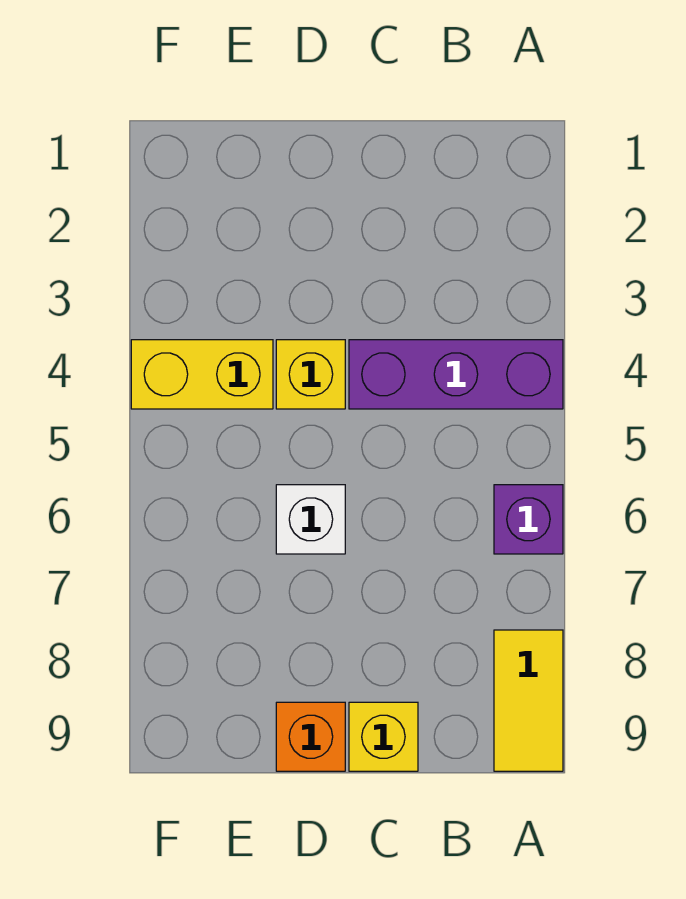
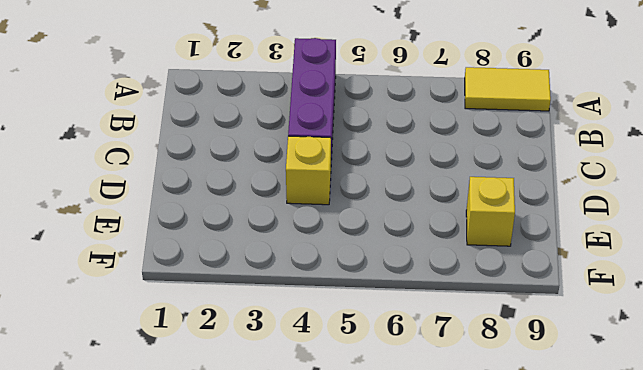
yellow 1x1 brick [466,177,515,246] -> yellow 1x1 brick moved to [349,702,418,771]
none -> purple 1x1 brick [494,485,563,554]
none -> white 1x1 brick [276,485,345,554]

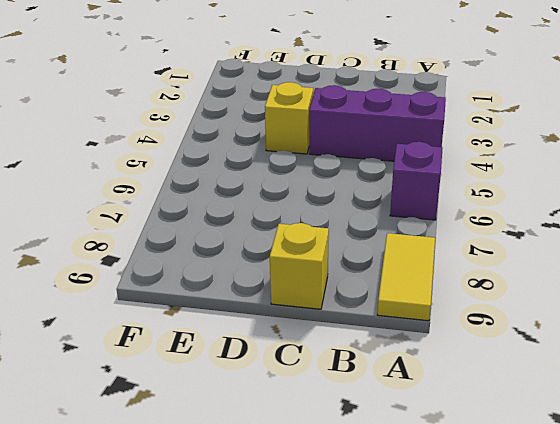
none -> white 1x1 brick [276,485,345,554]
none -> orange 1x1 brick [276,702,345,771]

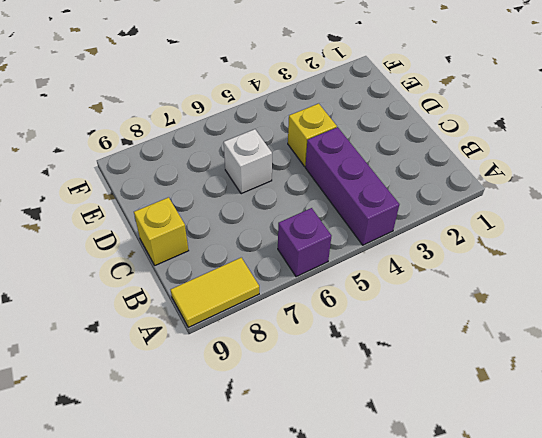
none -> orange 1x1 brick [276,702,345,771]
none -> yellow 1x2 brick [131,340,273,409]

